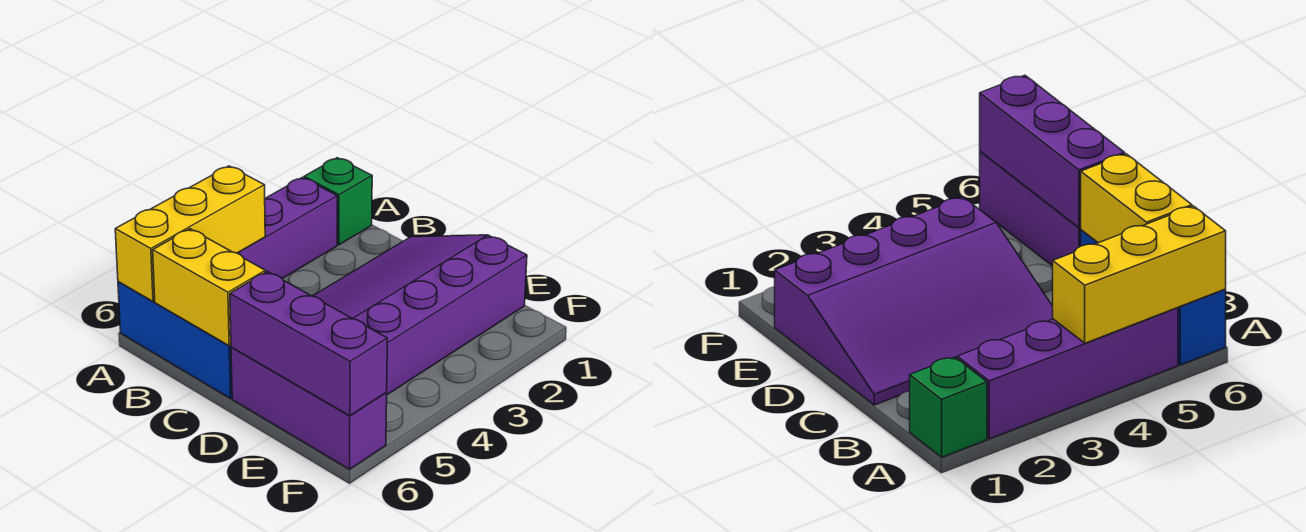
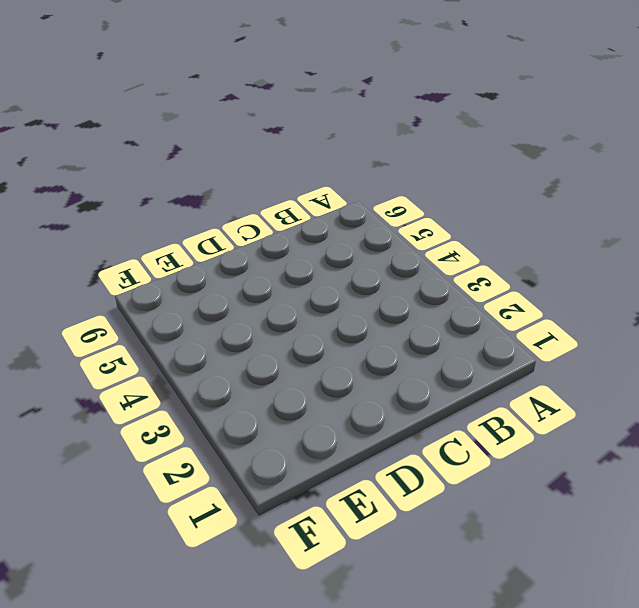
none -> green 1x1 brick [304,158,372,245]
none -> purple 1x4 brick [238,177,337,278]

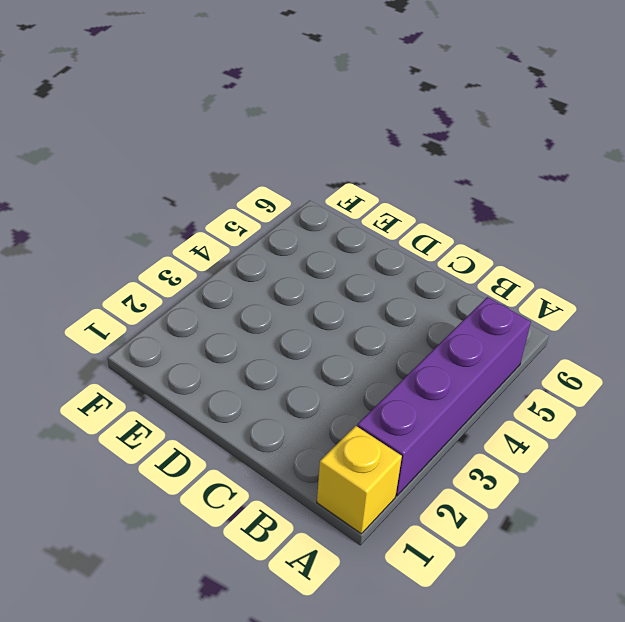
yellow 1x1 brick [317,426,402,534] -> green 1x1 brick [304,158,372,245]
none -> blue 1x3 brick [118,282,232,398]
none -> purple 3x4 slope [313,235,527,395]

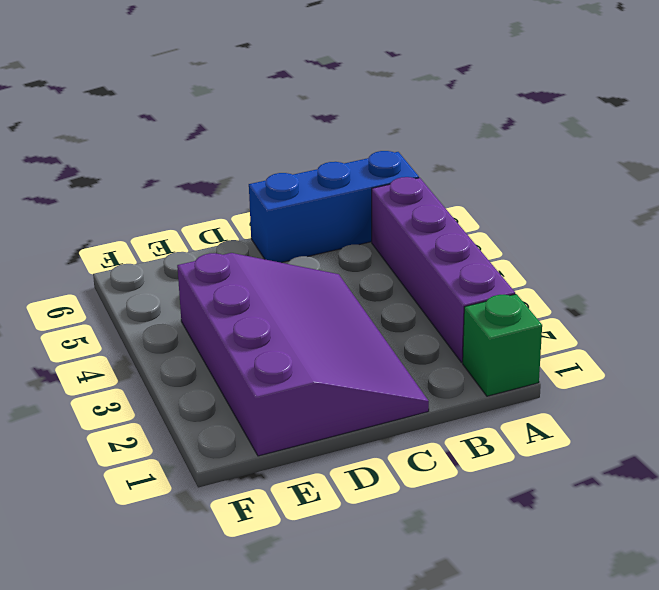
none -> purple 1x3 brick [231,347,387,469]
none -> yellow 1x3 brick [115,166,265,301]

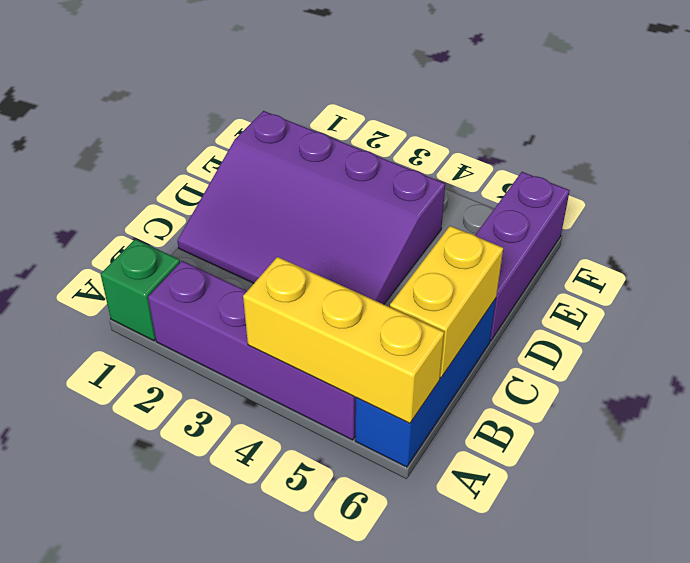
none -> purple 1x3 brick [230,271,387,416]

